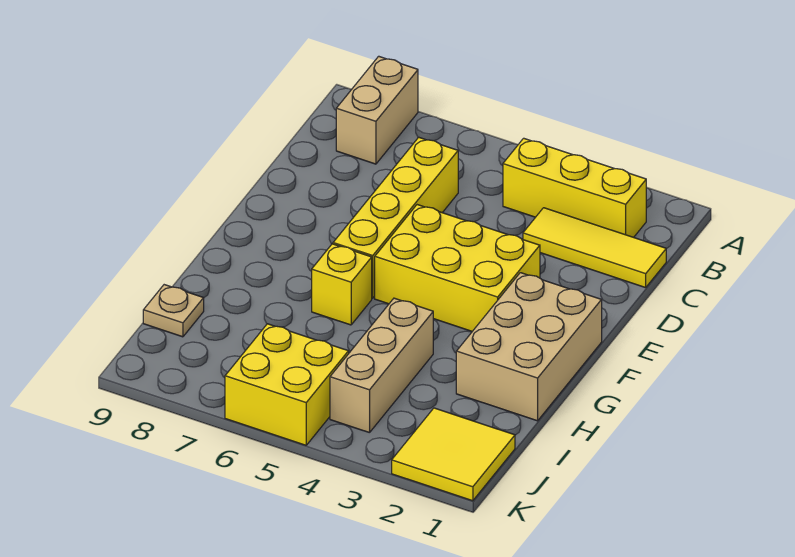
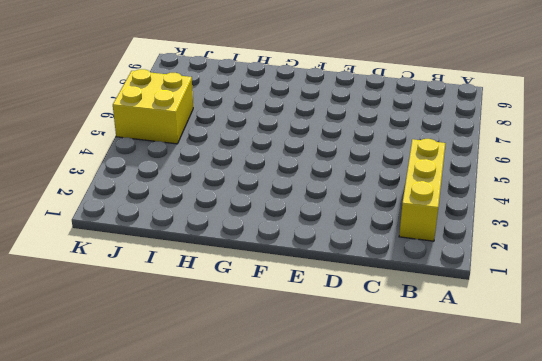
none -> tan 1x2 brick [336,56,418,164]
none -> yellow 1x3 tile [523,208,666,288]

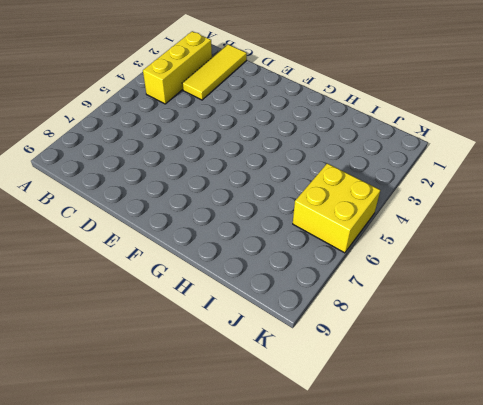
none -> tan 1x2 brick [336,56,418,164]
none -> yellow 1x4 brick [333,137,458,298]

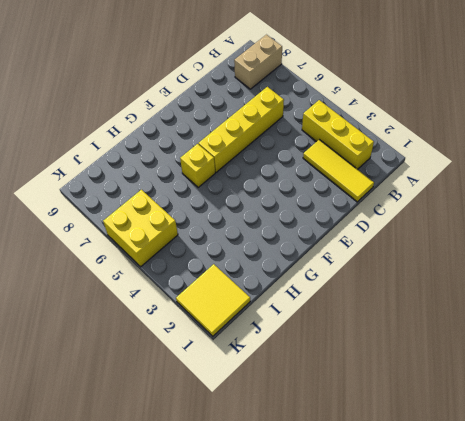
none -> yellow 2x3 brick [375,205,540,331]
none -> tan 2x3 brick [456,273,602,421]

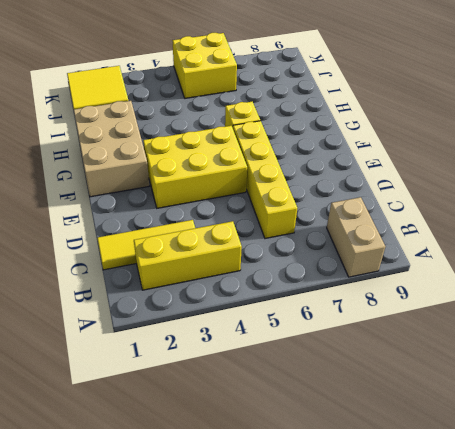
none -> tan 1x3 brick [330,298,433,433]
none -> tan 1x1 plate [143,285,204,337]

